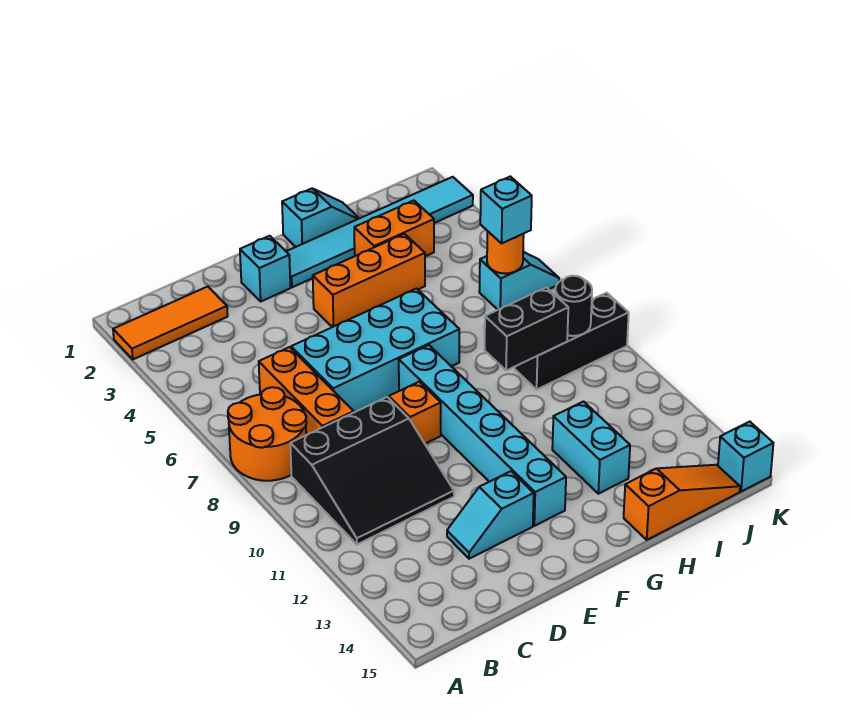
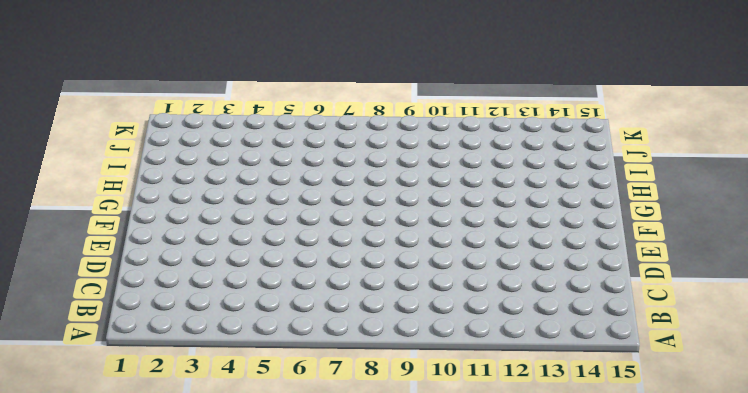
none -> orange 1x3 tile [113,287,228,359]
none -> orange 2x2 round brick [228,387,307,481]
none -> black 3x3 slope [290,397,454,544]

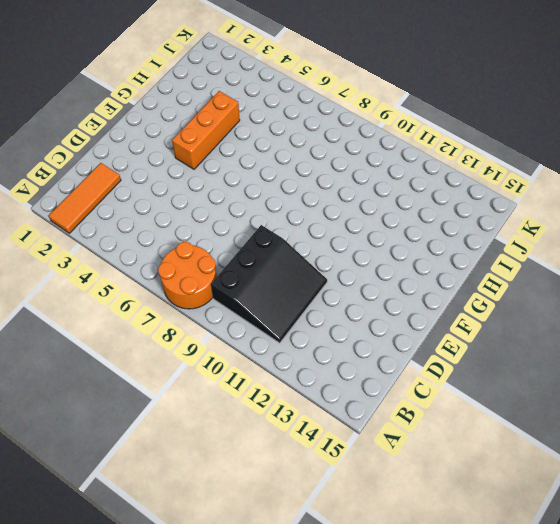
none -> orange 1x3 brick [259,347,354,435]
none -> cyan 2x4 brick [291,289,459,412]
none -> cyan 1x2 slope [447,471,534,559]

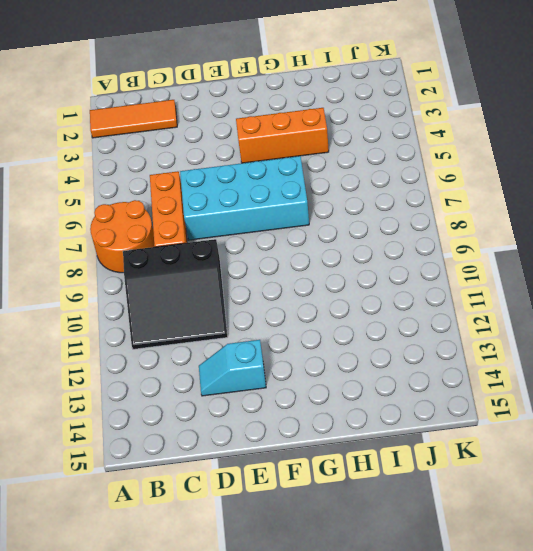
none -> cyan 1x1 brick [240,236,290,301]
none -> orange 1x1 brick [389,382,441,444]
none -> cyan 1x6 tile [286,177,473,287]

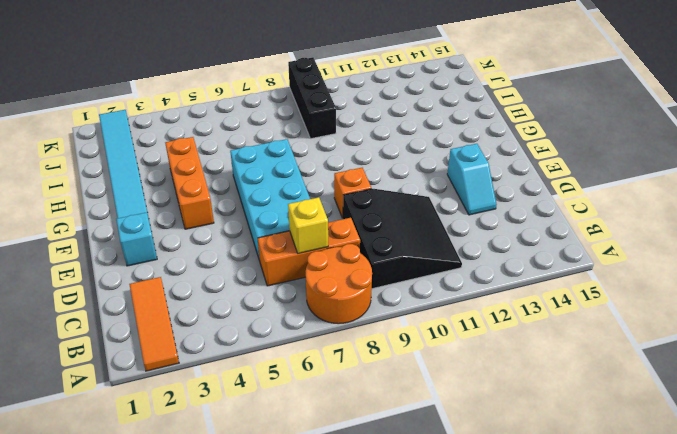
yellow 1x1 brick [288,197,328,254] -> none
none -> cyan 1x6 brick [399,345,566,526]
none -> cyan 1x2 slope [282,189,359,247]
none -> orange 1x2 brick [354,200,434,256]

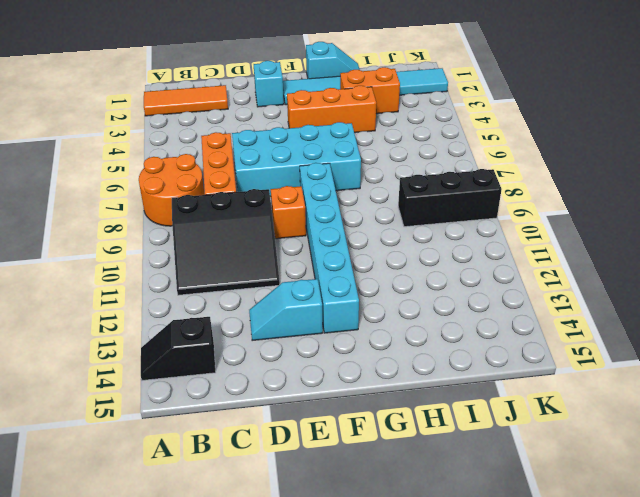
black 1x2 slope [141,317,216,380] -> none
none -> cyan 1x2 brick [552,402,630,494]
none -> orange 1x3 slope [624,465,740,540]
none -> cyan 1x2 slope [479,252,559,310]

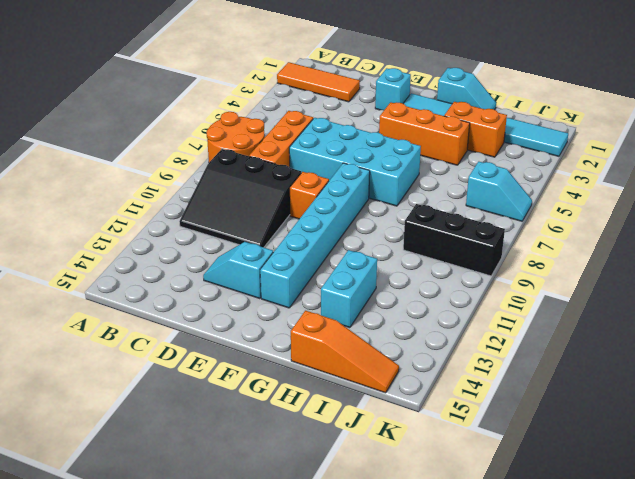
none -> cyan 1x1 brick [718,422,773,492]
none -> black 1x2 brick [485,287,568,371]
none -> orange 1x1 round brick [487,231,524,274]

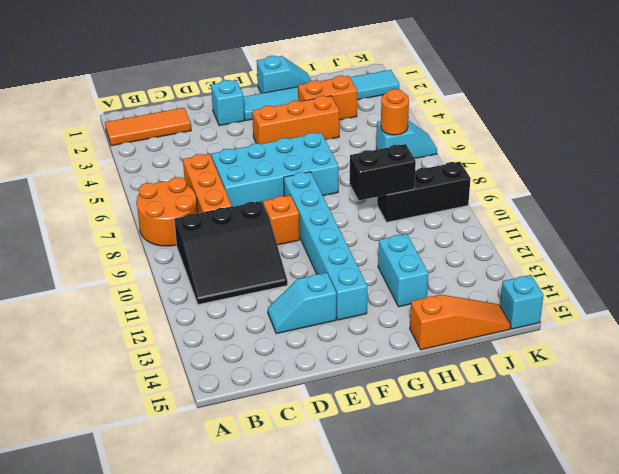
none -> black 1x1 round brick [555,276,592,336]
none -> cyan 1x1 brick [480,176,532,243]

